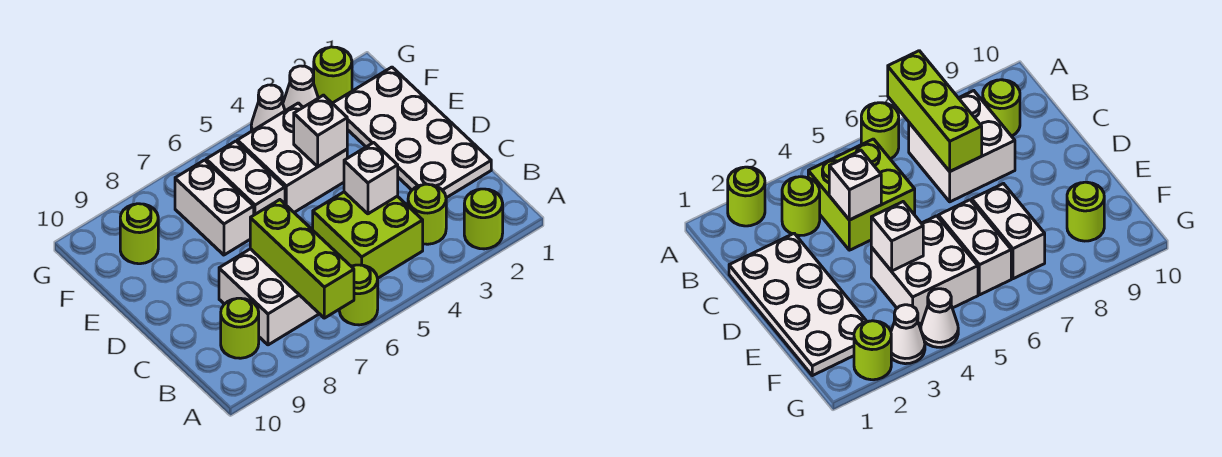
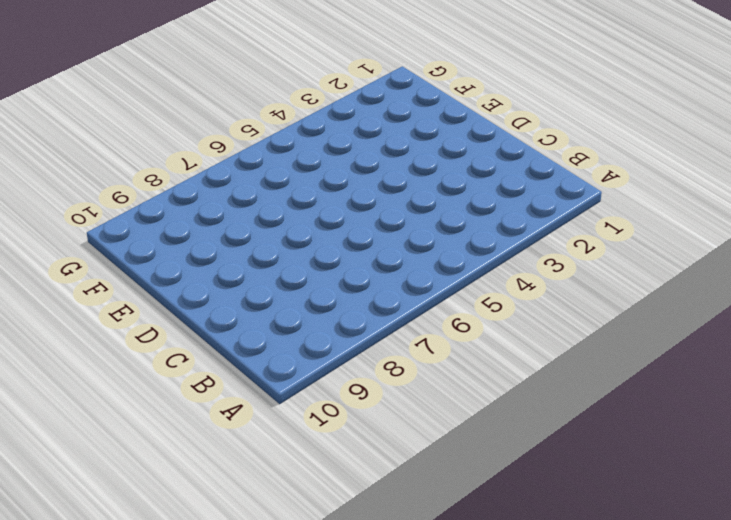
none -> lime 1x1 round brick [464,189,503,249]
none -> lime 1x1 round brick [339,265,378,325]
none -> lime 1x1 round brick [408,184,446,244]

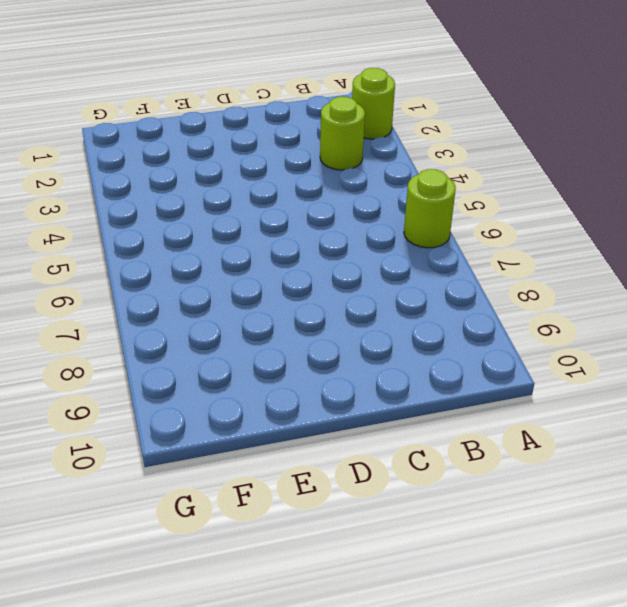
none -> lime 2x2 brick [313,192,423,278]
none -> white 2x2 brick [219,249,319,345]
none -> lime 1x1 round brick [221,298,259,358]

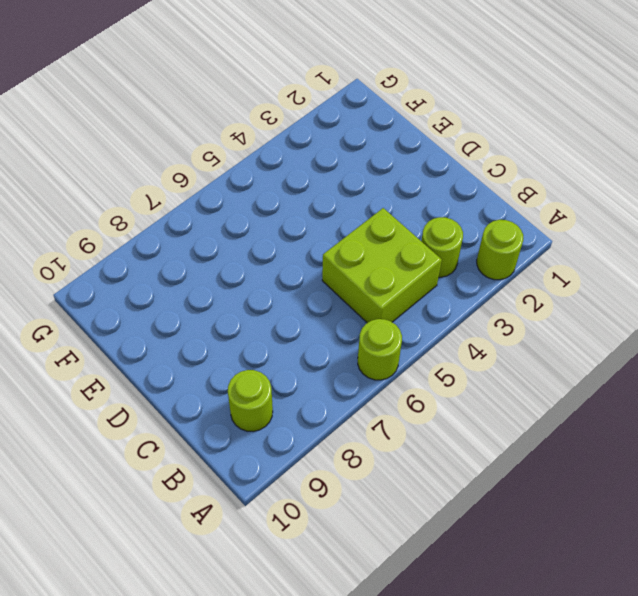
none -> white 2x2 brick [219,249,319,345]
none -> white 2x4 plate [332,67,491,198]
none -> white 2x2 brick [237,103,347,212]

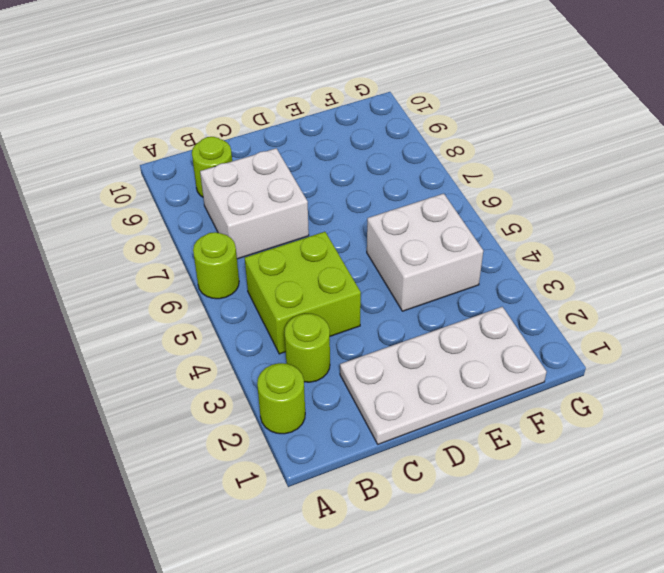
none -> white 1x2 brick [206,141,285,215]
none -> white 1x2 brick [175,160,254,255]
none -> lime 1x1 round brick [120,204,158,264]

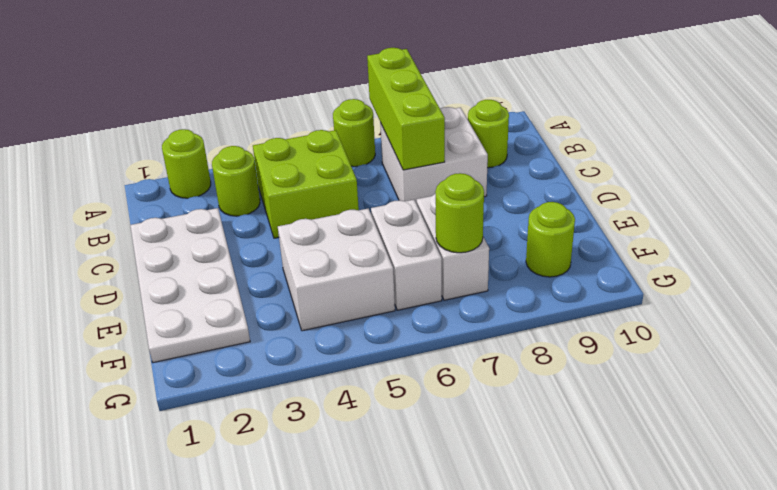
lime 1x1 round brick [435,173,484,253] -> lime 1x1 round brick moved to [314,47,352,103]
none -> white 1x1 cone [283,66,318,111]
none -> white 1x1 cone [251,85,285,131]
none -> white 1x1 brick [344,143,398,214]

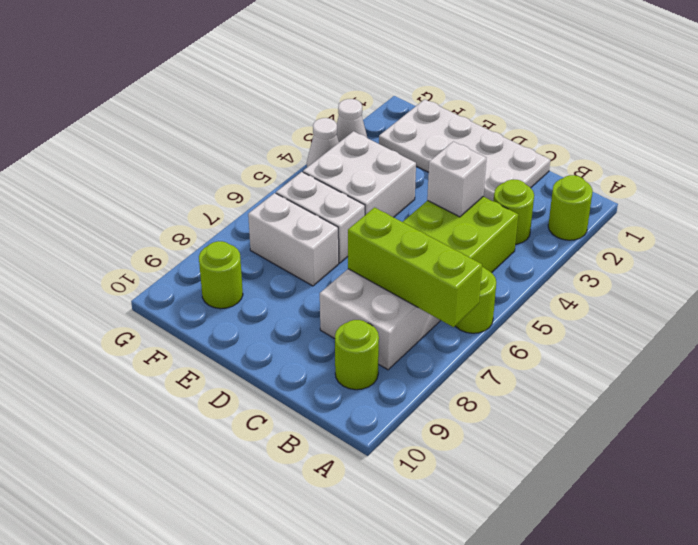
none -> lime 1x1 round brick [314,47,352,103]
none -> white 1x1 brick [294,95,347,166]

